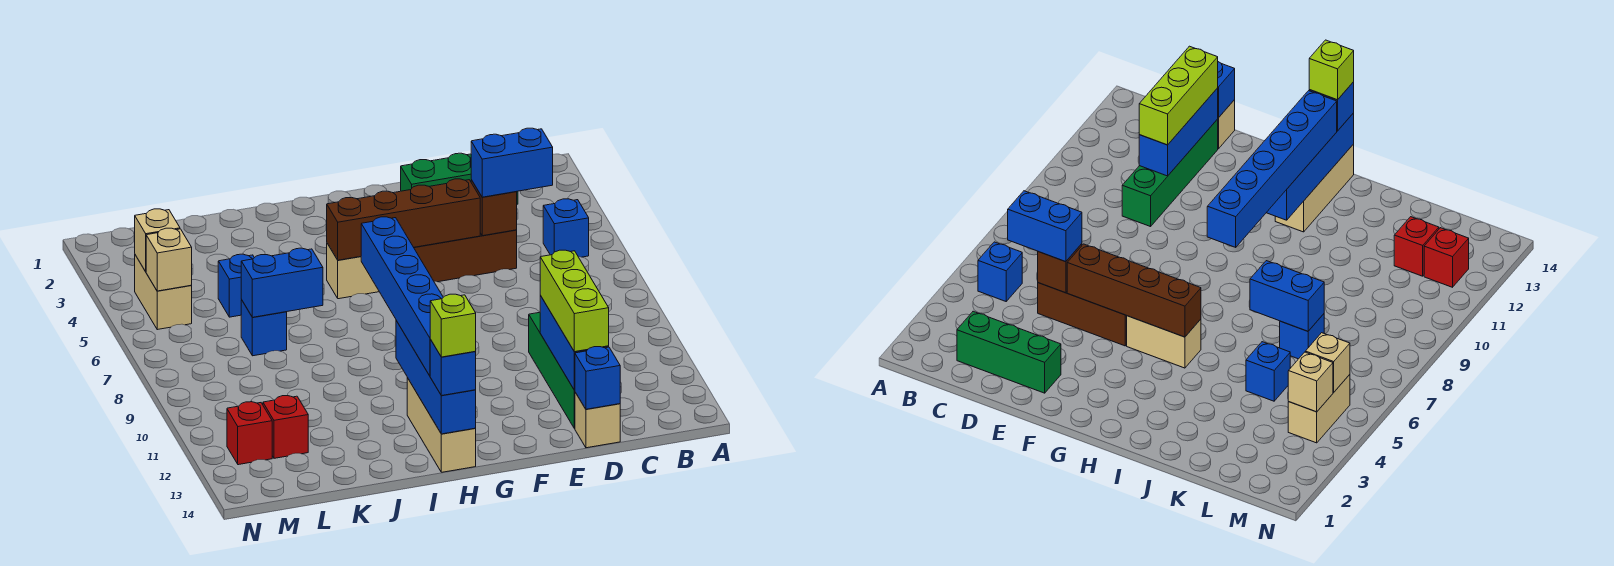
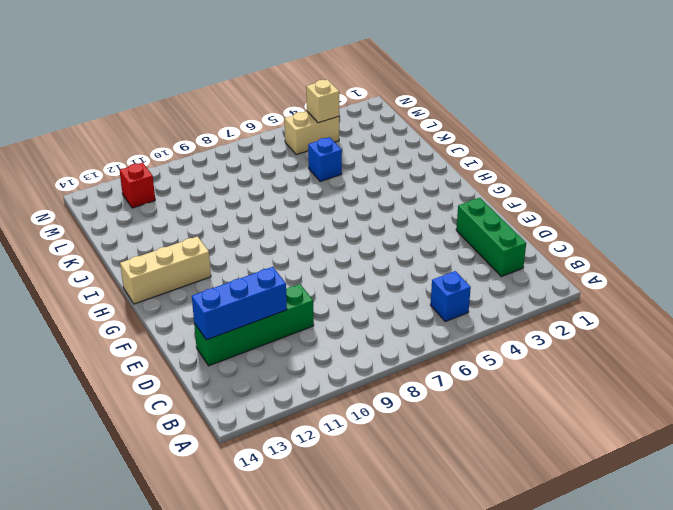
none -> brown 1x3 brick [414,230,517,282]
none -> tan 1x1 brick [575,392,620,448]
none -> tan 1x2 brick [327,243,379,299]

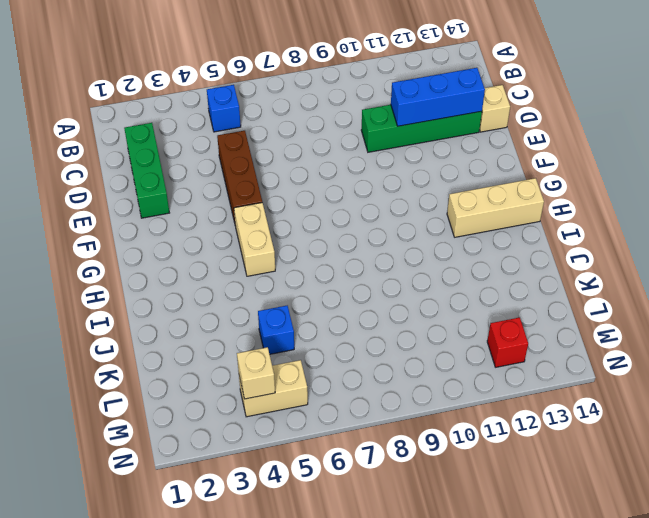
none -> blue 1x1 brick [241,300,287,356]
none -> red 1x1 brick [263,396,308,458]
none -> brown 1x1 brick [471,180,517,236]

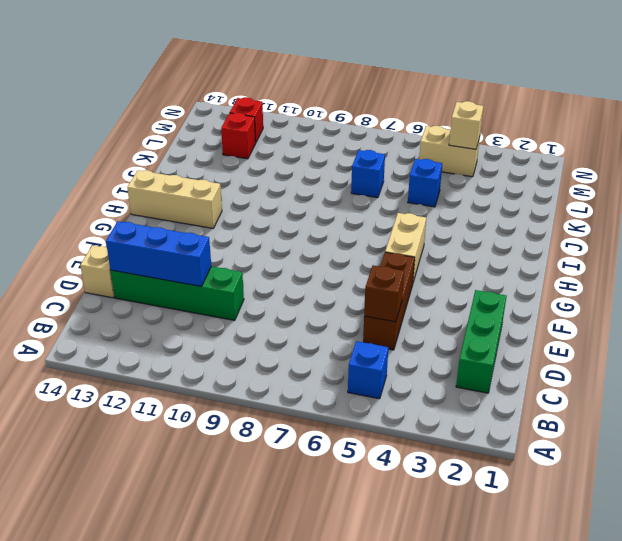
none -> blue 1x1 brick [575,347,620,409]
none -> brown 1x4 brick [327,179,480,260]
none -> blue 1x4 brick [396,321,476,434]

